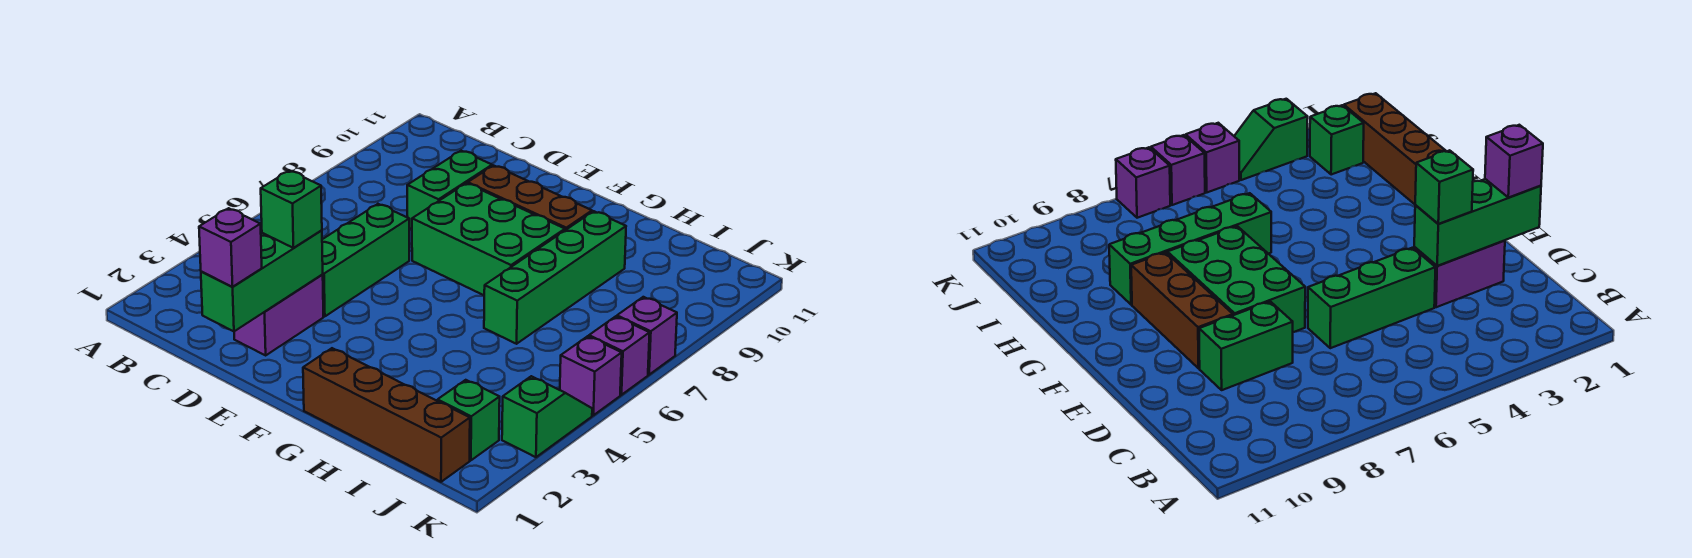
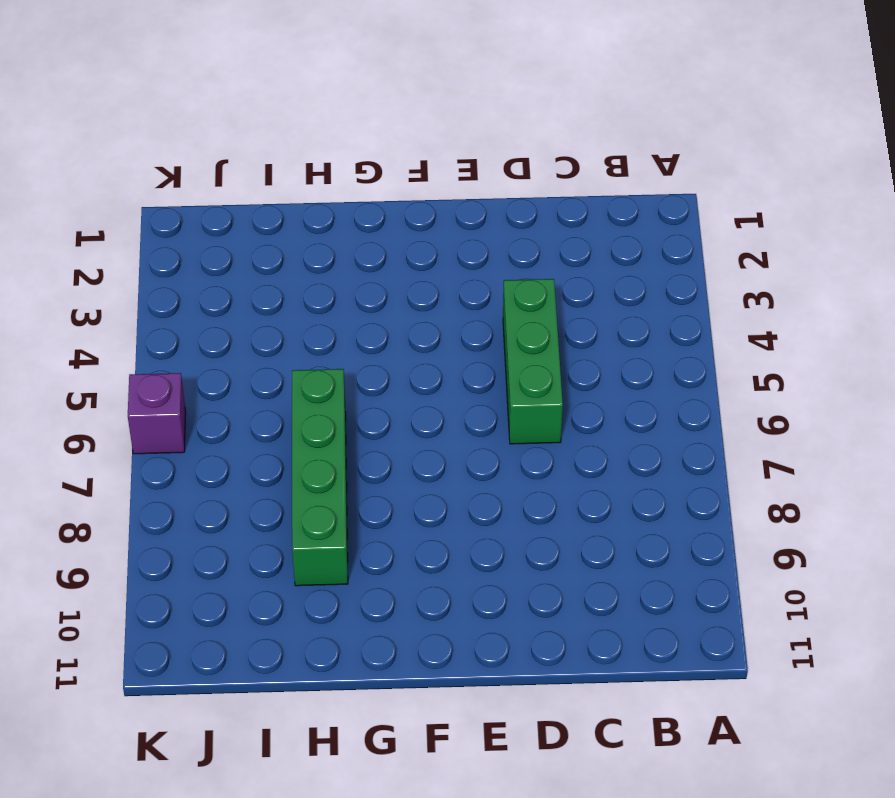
none -> purple 1x2 brick [234,274,323,355]
none -> green 1x2 brick [407,151,492,229]
none -> green 2x3 brick [412,183,565,295]

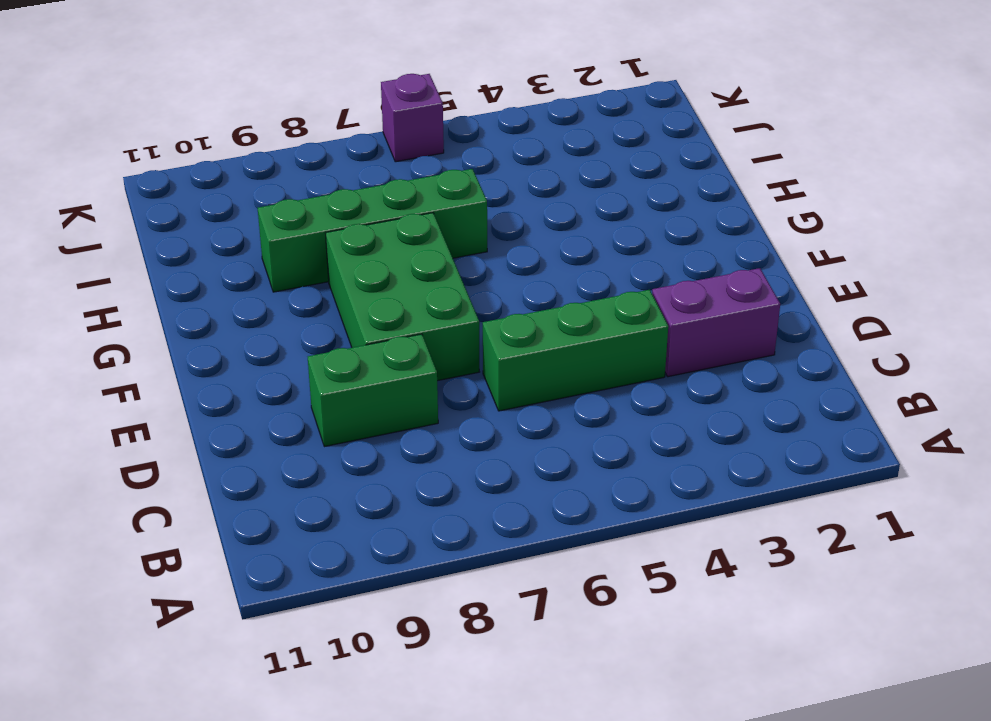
none -> brown 1x3 brick [468,165,592,230]
none -> brown 1x4 brick [303,348,470,482]
none -> green 1x1 brick [438,380,500,460]

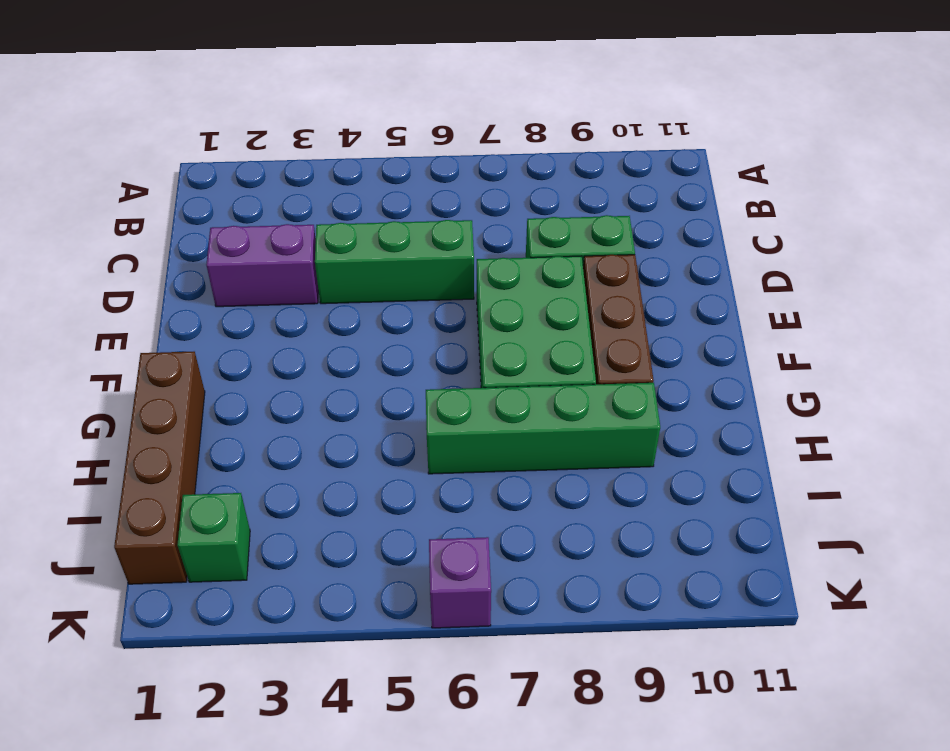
none -> green 1x2 slope [502,376,592,457]
none -> purple 1x1 brick [560,336,622,415]
none -> purple 1x1 brick [617,297,677,375]

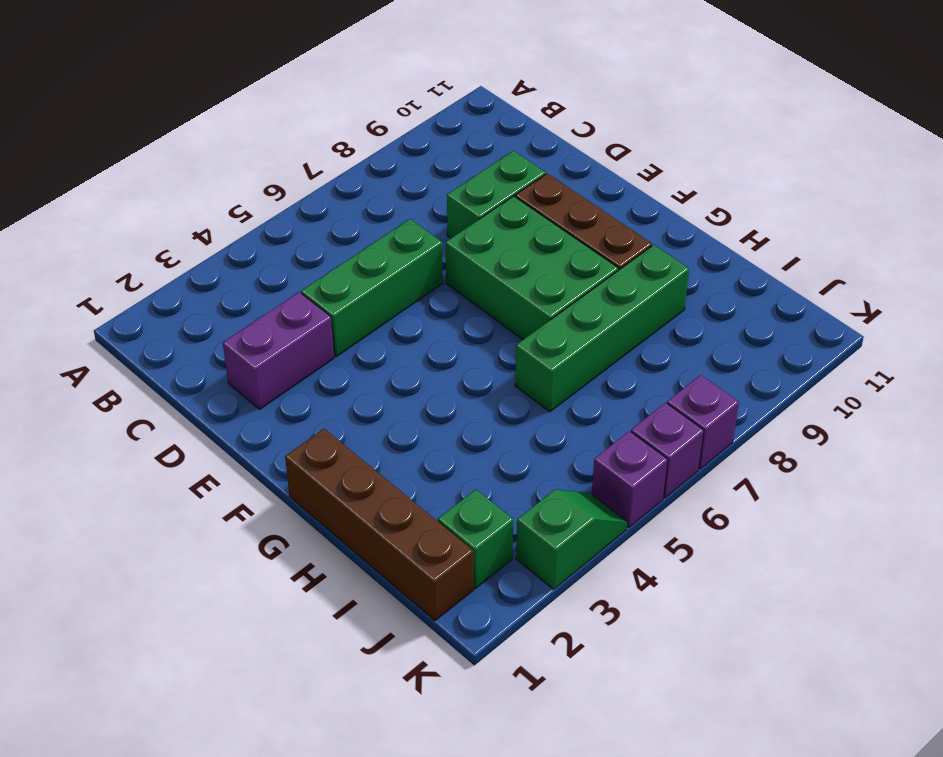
none -> green 1x3 brick [201,230,323,331]
none -> purple 1x1 brick [199,208,262,287]
none -> green 1x1 brick [261,171,322,248]

